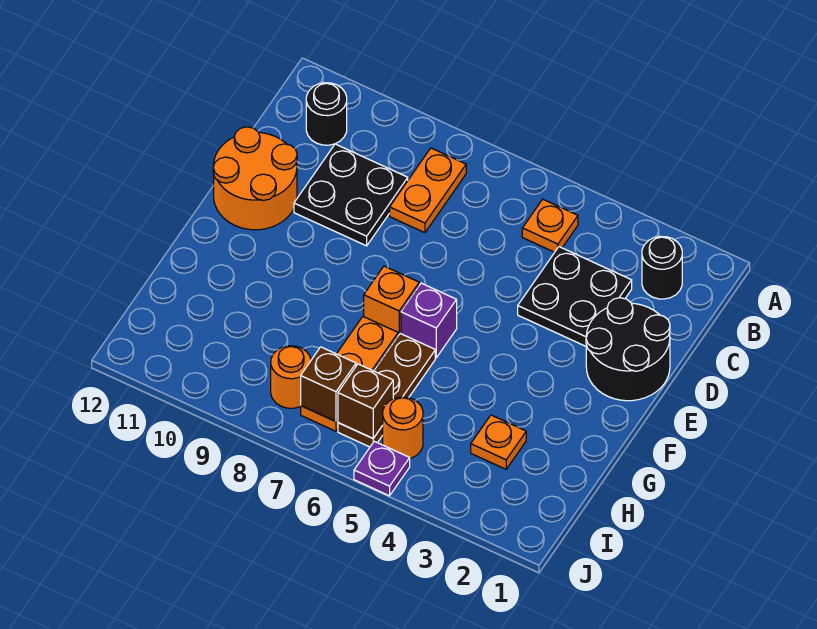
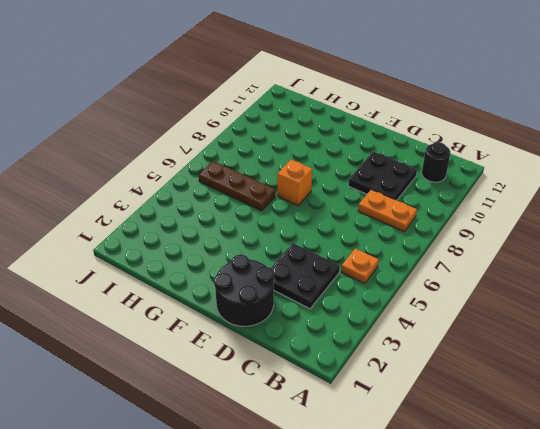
none -> black 1x1 round brick [642,236,682,299]
none -> orange 2x2 round brick [213,127,297,230]
none -> purple 1x1 brick [401,283,457,358]

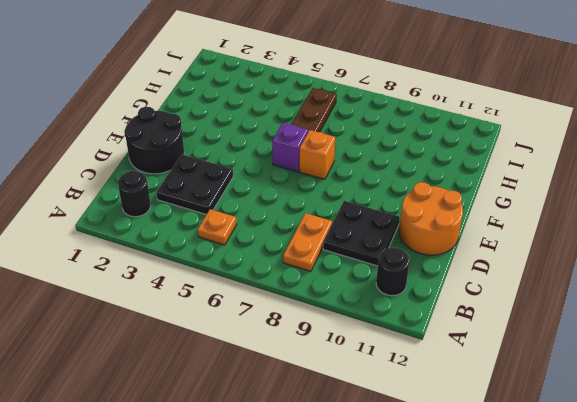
none -> orange 1x3 plate [301,316,398,431]
none -> orange 1x1 plate [471,415,526,469]
none -> orange 1x1 round brick [383,397,423,458]

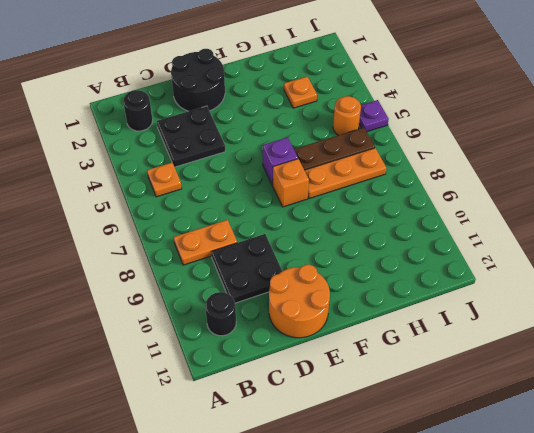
none -> orange 1x1 round brick [271,346,311,408]
none -> brown 1x1 brick [338,364,393,438]
none -> brown 1x1 brick [301,347,356,421]

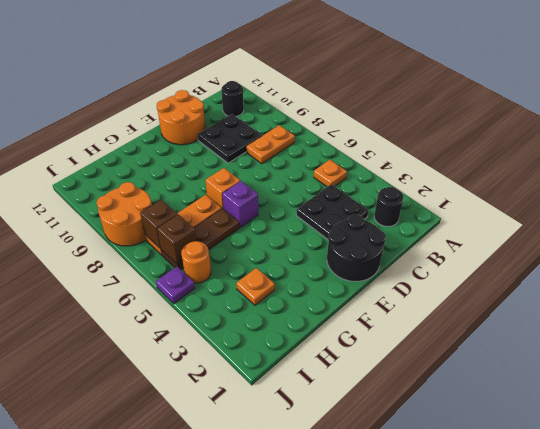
orange 2x2 round brick [96,182,152,246] -> orange 1x1 round brick [271,346,311,408]

